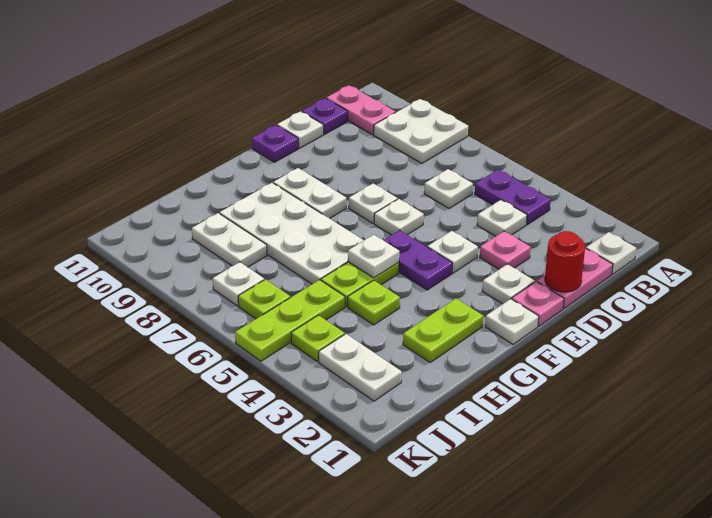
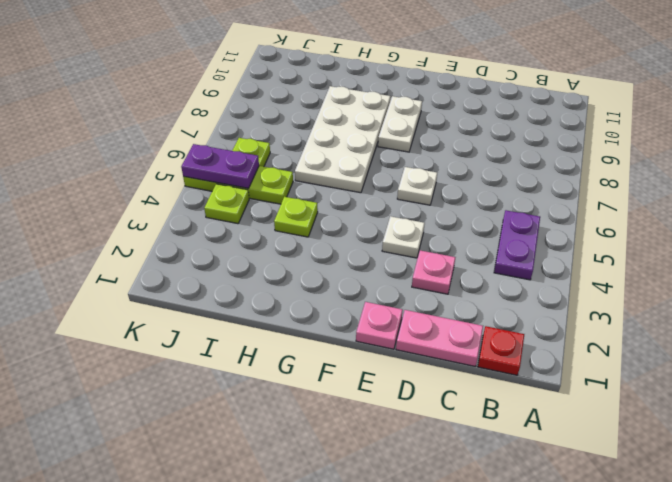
red 1x1 plate [478,326,524,375] -> white 1x1 plate [586,232,636,274]
purple 1x2 plate [181,144,259,188] -> purple 1x2 plate turned to [383,230,452,290]
none -> white 2x2 plate [374,99,468,163]
none -> pink 1x2 plate [326,85,395,135]
none -> white 1x1 plate [477,200,527,236]
none -> white 1x1 plate [424,169,473,208]

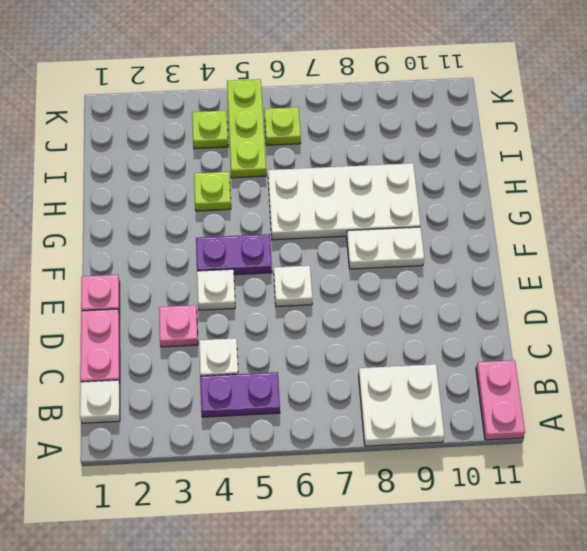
pink 1x2 plate [476,360,525,440] -> pink 1x2 plate turned to [326,85,395,135]
none -> white 1x1 plate [424,169,473,208]
none -> purple 1x1 plate [302,98,348,134]
none -> white 1x1 plate [277,111,323,148]
none -> white 1x1 plate [482,264,535,304]

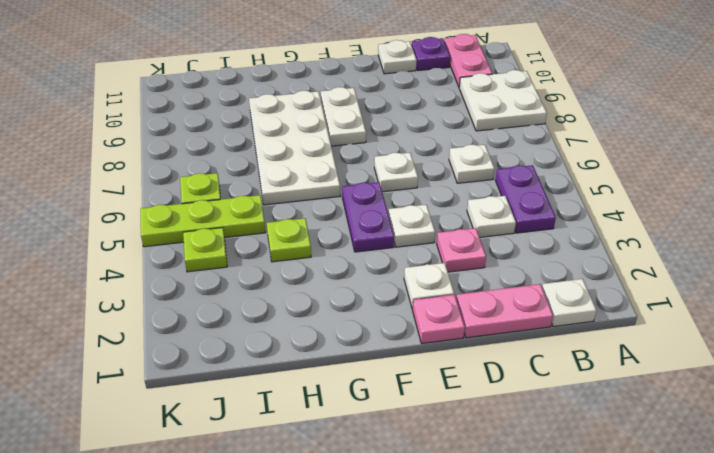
none -> white 1x1 plate [349,183,397,223]
none -> purple 1x1 plate [252,125,298,162]
none -> white 1x1 plate [485,299,539,344]
none -> lime 1x2 plate [403,298,483,362]

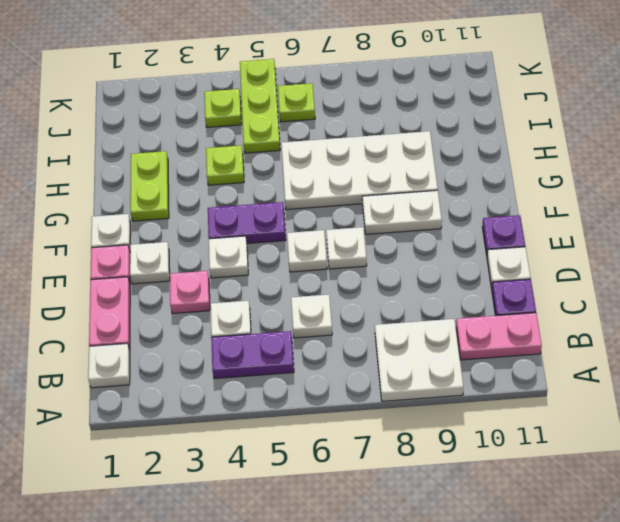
none -> lime 1x2 plate [321,262,399,307]
none -> white 1x2 plate [192,213,267,267]
none -> white 1x2 plate [319,334,402,401]
none -> white 1x1 plate [213,262,264,306]

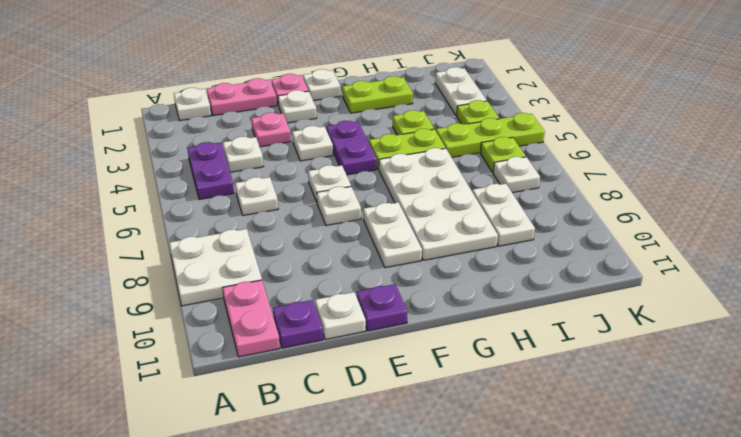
none -> red 1x1 round brick [545,231,585,292]
none -> white 1x1 plate [348,235,399,278]

